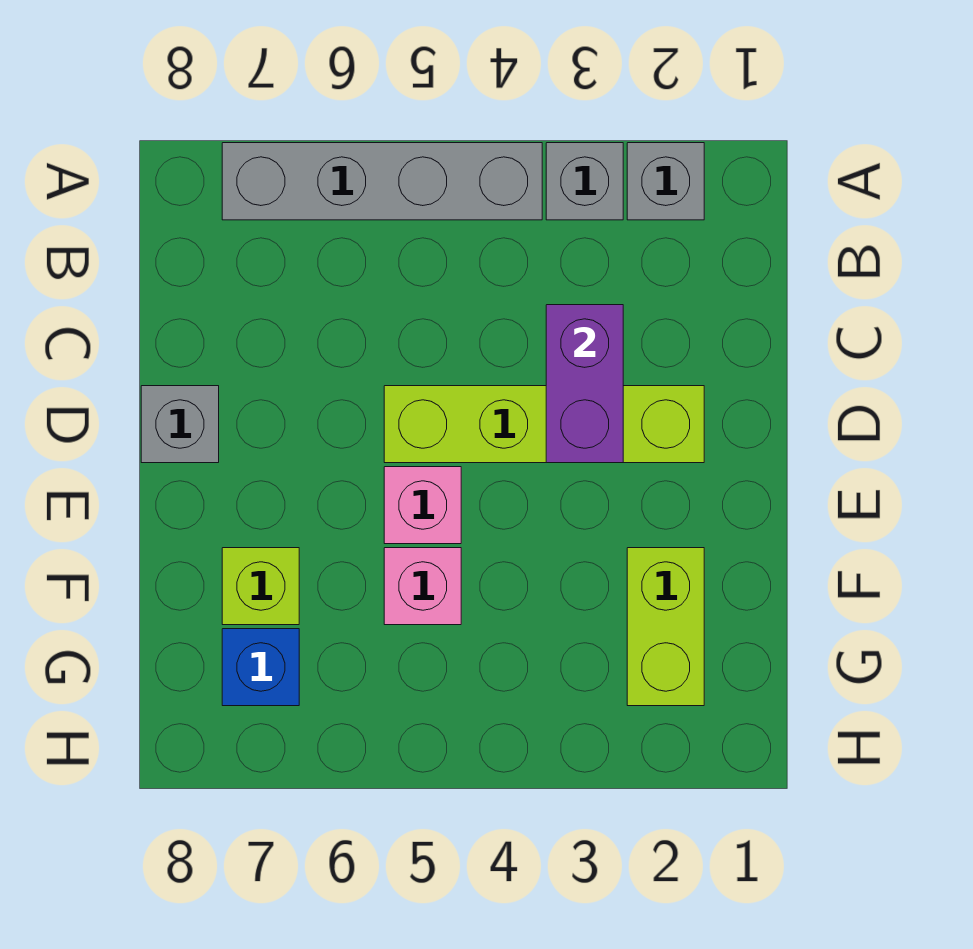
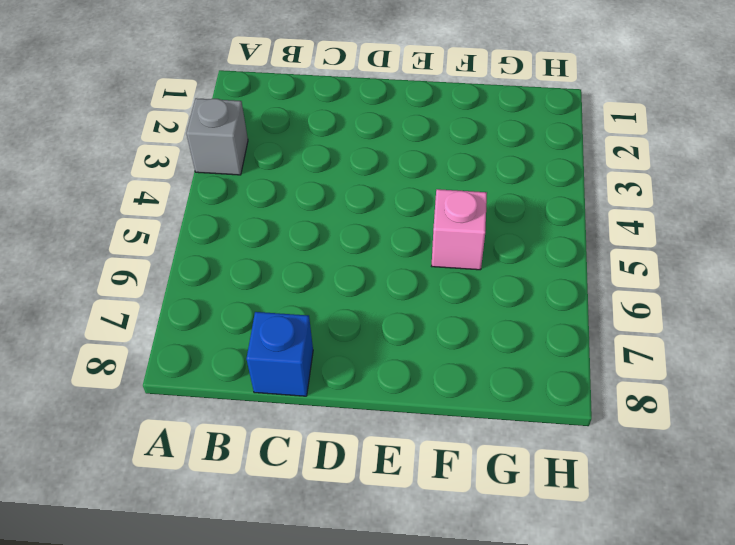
blue 1x1 brick [246,312,313,396] -> blue 1x1 brick moved to [222,629,299,706]
none -> grey 1x1 brick [627,143,704,220]
none -> grey 1x4 brick [222,143,542,220]

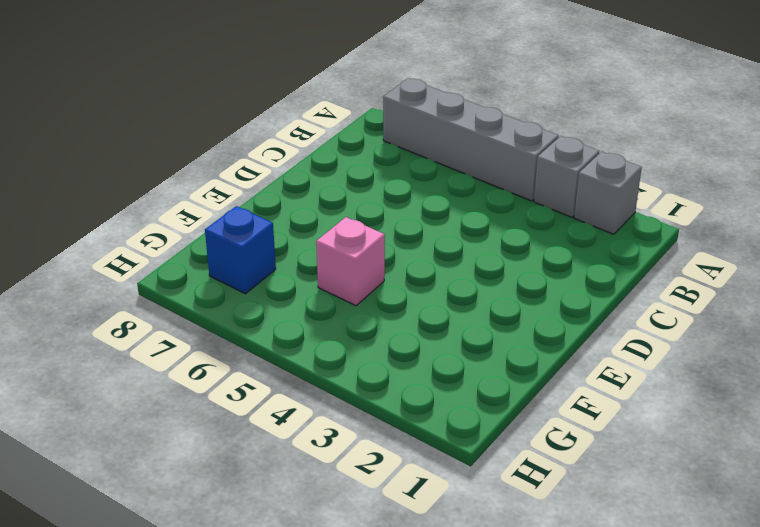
none -> lime 1x4 brick [384,386,704,463]
none -> grey 1x1 brick [141,386,219,463]

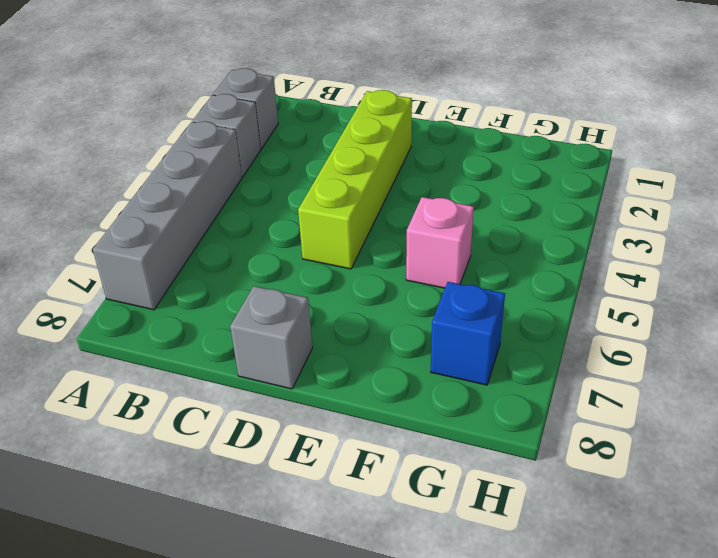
none -> pink 1x1 brick [384,467,461,544]
none -> lime 1x2 brick [627,548,704,706]

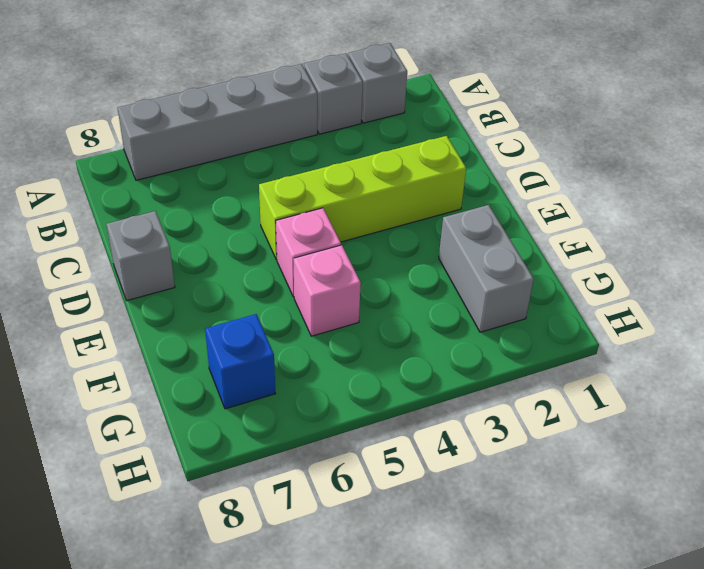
grey 1x2 brick [439,205,534,332] -> lime 1x2 brick [627,548,704,706]
none -> lime 1x1 brick [222,548,299,625]
none -> purple 1x2 brick [546,305,623,463]

